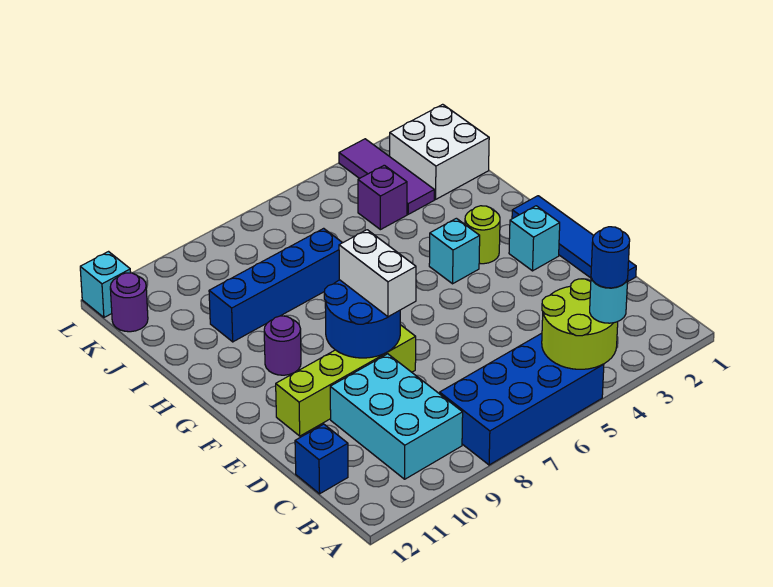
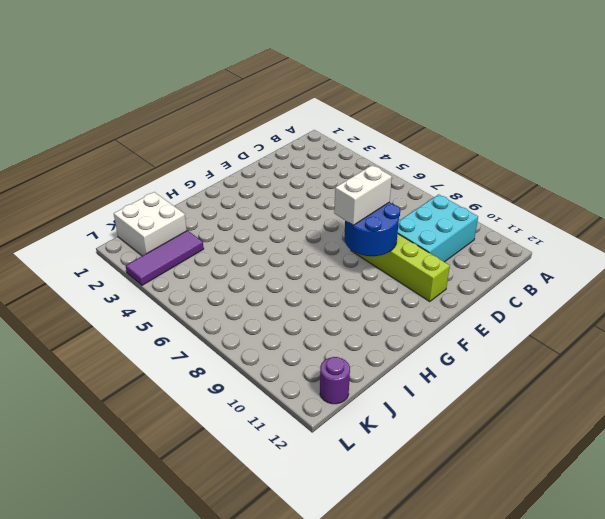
none -> blue 2x4 brick [440,333,604,465]
none -> blue 1x1 brick [295,424,348,494]
none -> blue 1x4 tile [512,196,636,281]

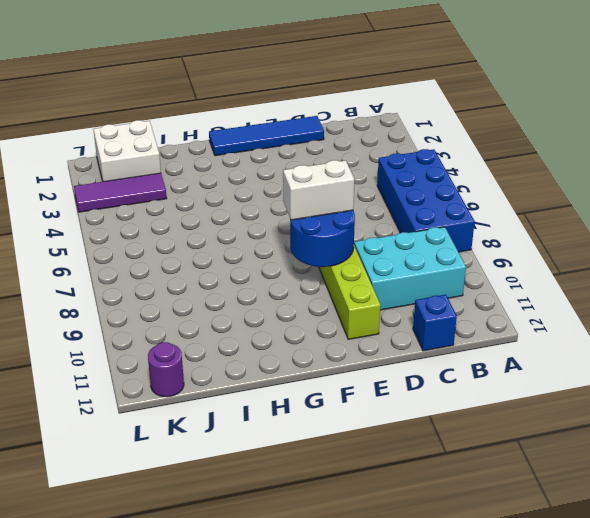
none -> cyan 1x1 brick [509,206,560,271]
none -> lime 1x1 round brick [465,206,500,264]
none -> cyan 1x1 brick [429,218,480,284]

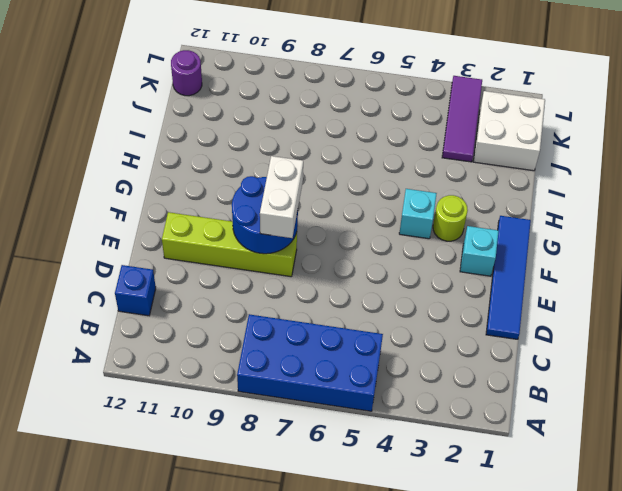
none -> cyan 2x3 brick [330,354,463,479]
none -> purple 1x1 round brick [264,316,301,375]
none -> blue 1x4 brick [209,228,342,342]

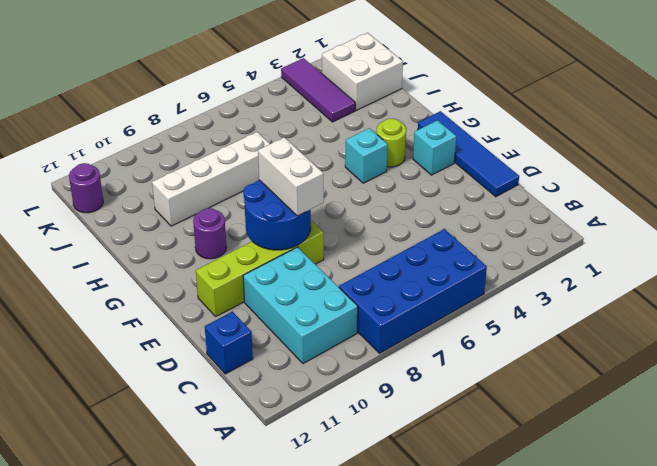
white 1x4 brick [152,132,270,226] -> blue 1x4 brick [209,228,342,342]
none -> purple 1x1 brick [358,165,407,230]
none -> cyan 1x1 brick [80,252,131,317]
none -> lime 2x2 round brick [542,279,618,369]

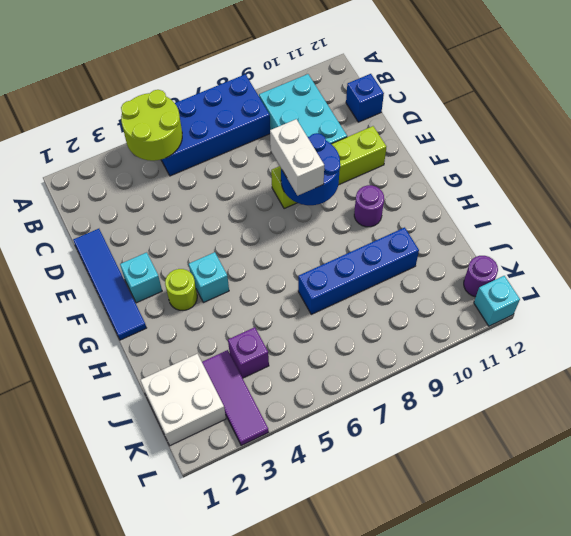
none -> cyan 1x1 round brick [590,278,628,323]
none -> blue 1x1 round brick [591,227,630,288]

